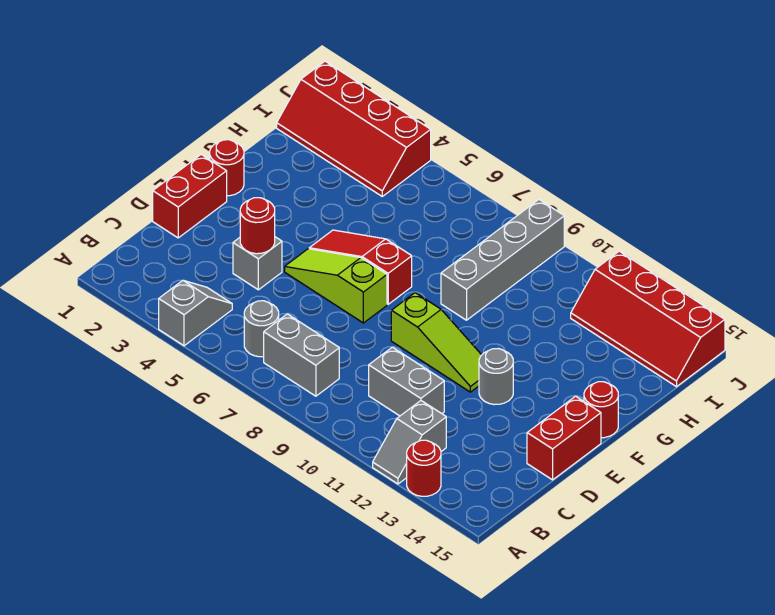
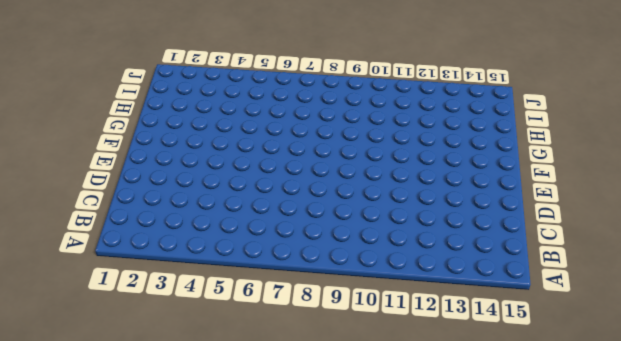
none -> grey 1x2 slope [159,280,232,346]
none -> grey 1x2 slope [373,401,446,484]
none -> red 1x1 round brick [407,440,441,496]

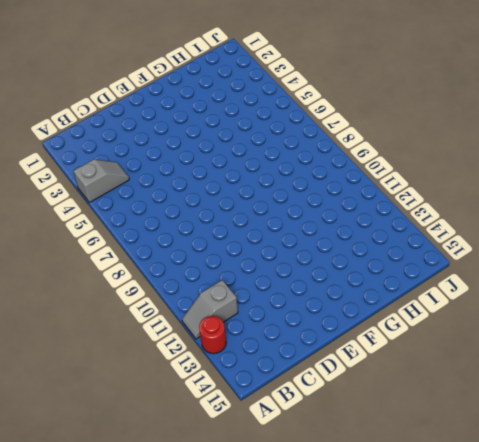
none -> grey 1x1 round brick [244,301,279,357]
none -> grey 1x2 brick [264,314,339,396]
none -> grey 1x2 brick [369,347,444,416]

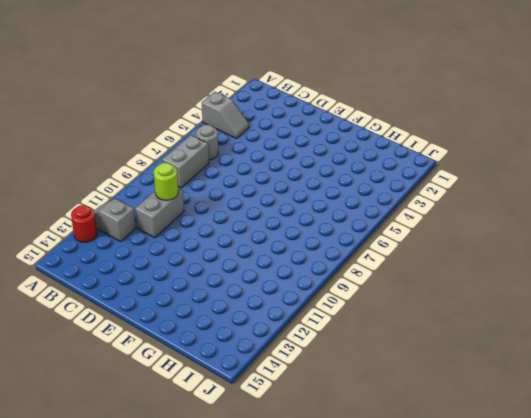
lime 1x1 round brick [154,163,178,200] -> none
none -> red 1x2 brick [153,155,227,238]
none -> grey 1x1 brick [233,237,282,290]
none -> red 1x2 brick [527,396,601,480]

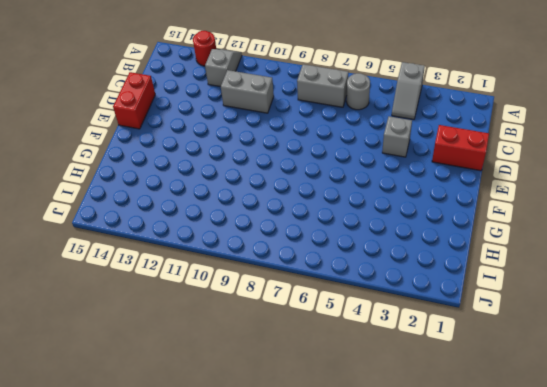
red 1x2 brick [432,125,489,171] -> red 1x2 brick turned to [153,155,227,238]
none -> lime 1x3 slope [285,249,387,323]
none -> lime 1x3 slope [391,293,481,392]
none -> grey 1x1 round brick [479,348,513,405]

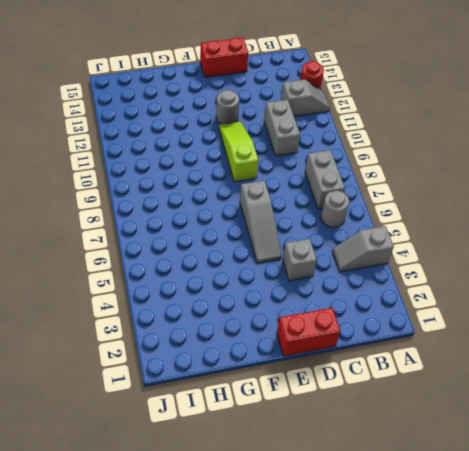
grey 1x3 slope [240,180,281,263] -> lime 1x3 slope [285,249,387,323]
none -> red 1x1 round brick [210,140,244,196]
none -> red 1x3 slope [309,230,412,304]
none -> red 1x1 round brick [584,382,618,438]

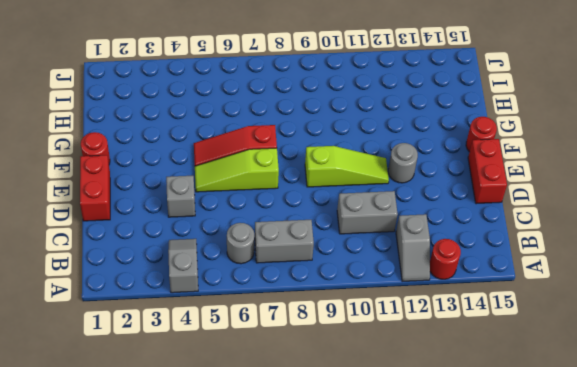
none -> grey 1x4 brick [441,200,564,320]
none -> red 2x4 slope [277,61,431,196]
none -> red 2x4 slope [571,251,725,387]

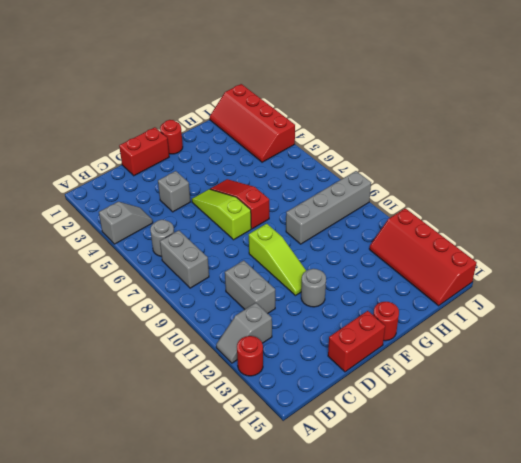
none -> red 1x1 round brick [240,198,275,254]

